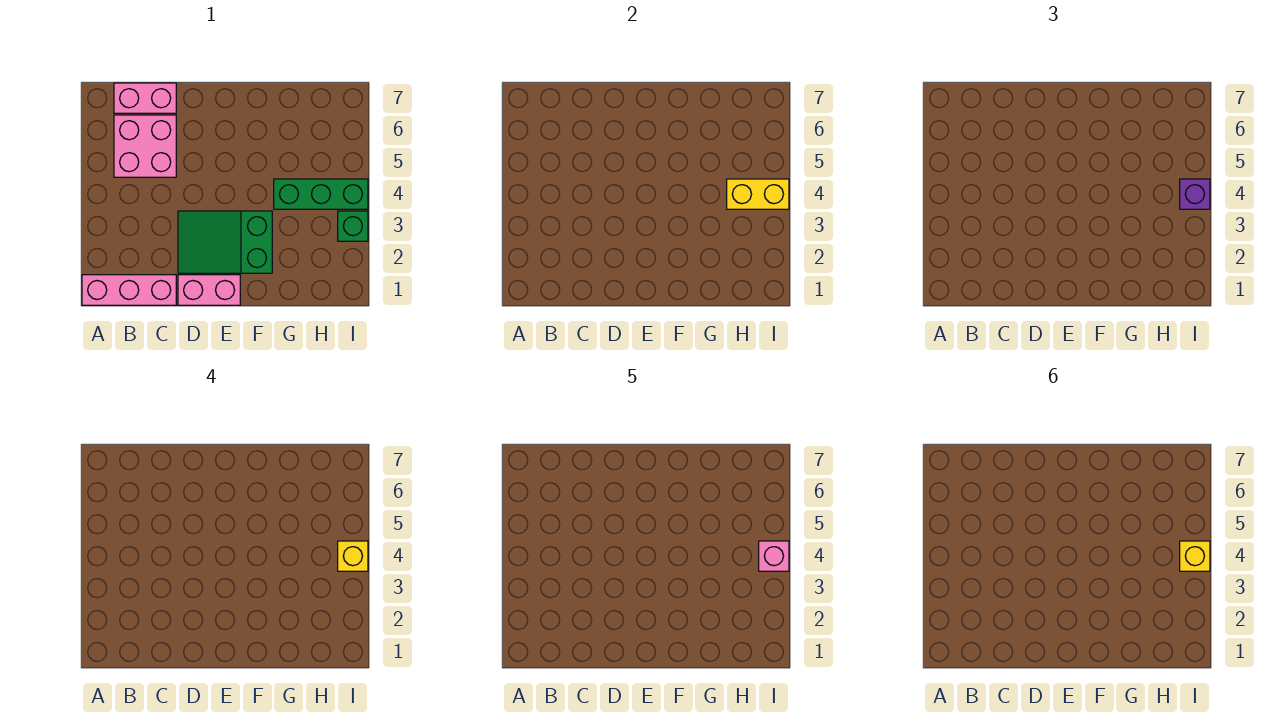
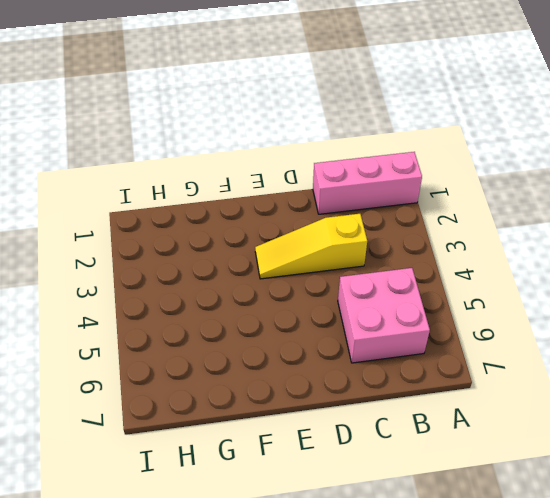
yellow 1x3 slope [255,214,367,279] -> green 2x3 slope [178,211,272,273]
none -> pink 1x2 brick [114,83,176,113]
none -> pink 1x2 brick [178,275,240,305]
none -> green 1x3 brick [274,179,368,209]

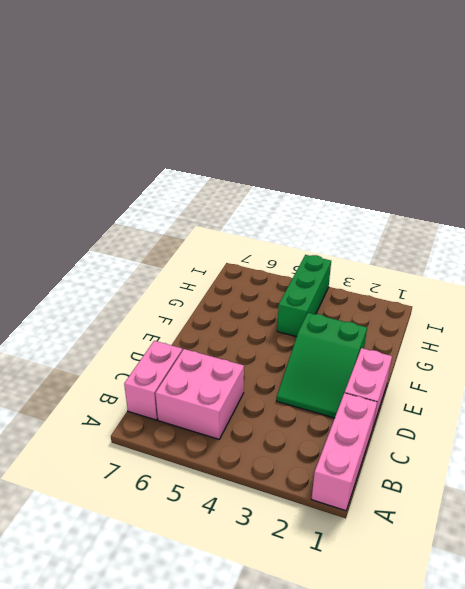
none -> green 1x1 brick [338,211,368,241]
none -> yellow 1x2 brick [727,179,789,209]
none -> purple 1x1 brick [1180,179,1210,209]

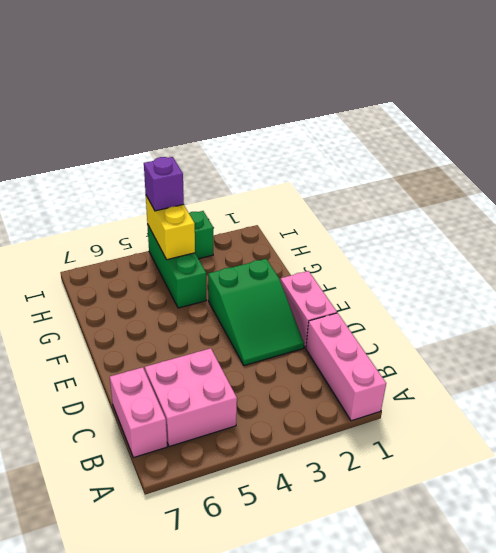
none -> yellow 1x1 brick [338,541,368,571]
none -> pink 1x1 brick [759,541,789,571]
none -> yellow 1x1 brick [1180,541,1210,571]

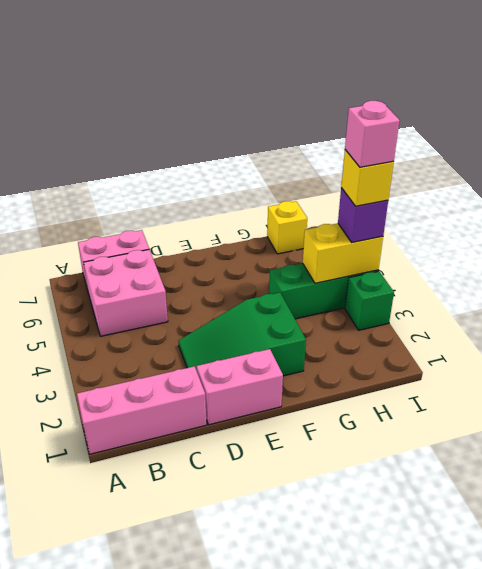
yellow 1x1 brick [267,201,307,254] -> yellow 1x1 brick moved to [1180,541,1210,571]

